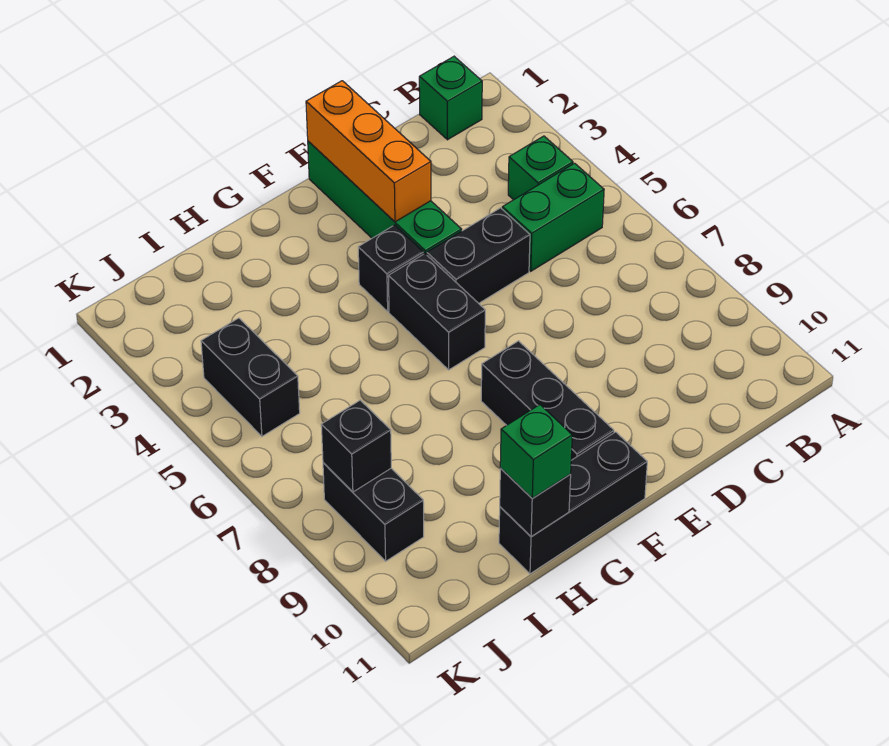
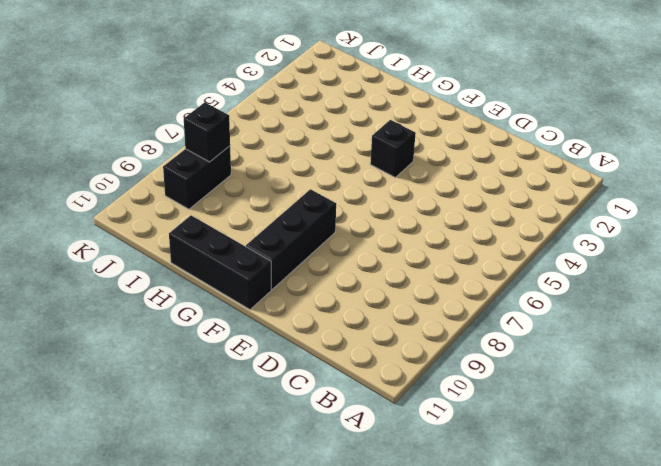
none -> green 1x1 brick [419,56,482,140]
none -> green 1x1 brick [508,136,573,200]
none -> green 1x2 brick [502,163,604,271]

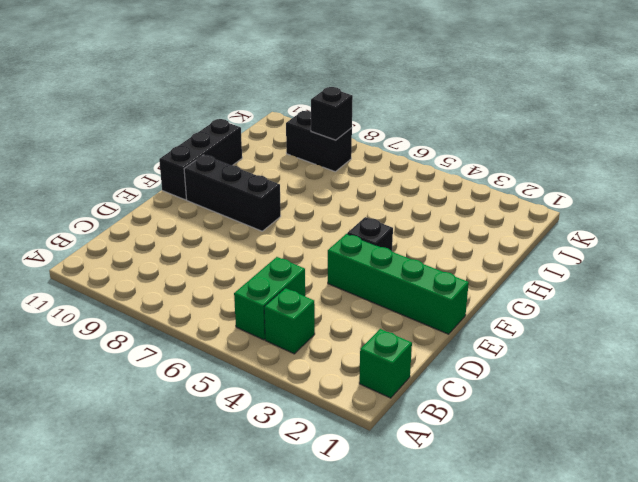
none -> black 1x2 brick [427,208,530,303]
none -> black 1x2 brick [388,254,485,370]
none -> black 1x2 brick [201,318,300,436]

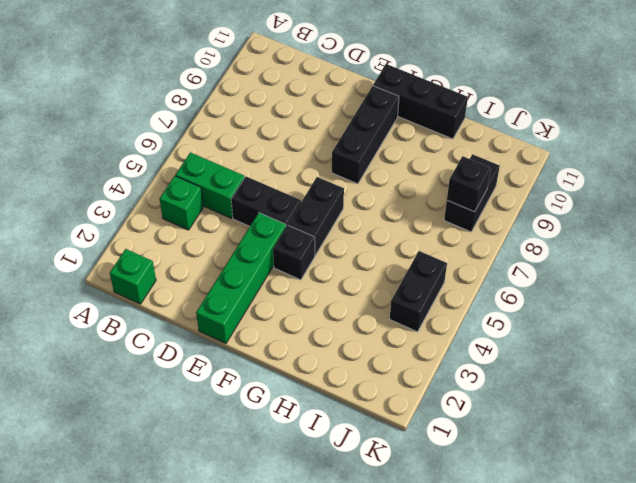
none -> orange 1x3 brick [306,81,431,222]
none -> black 1x1 brick [500,469,571,537]
none -> green 1x1 brick [500,405,572,498]

